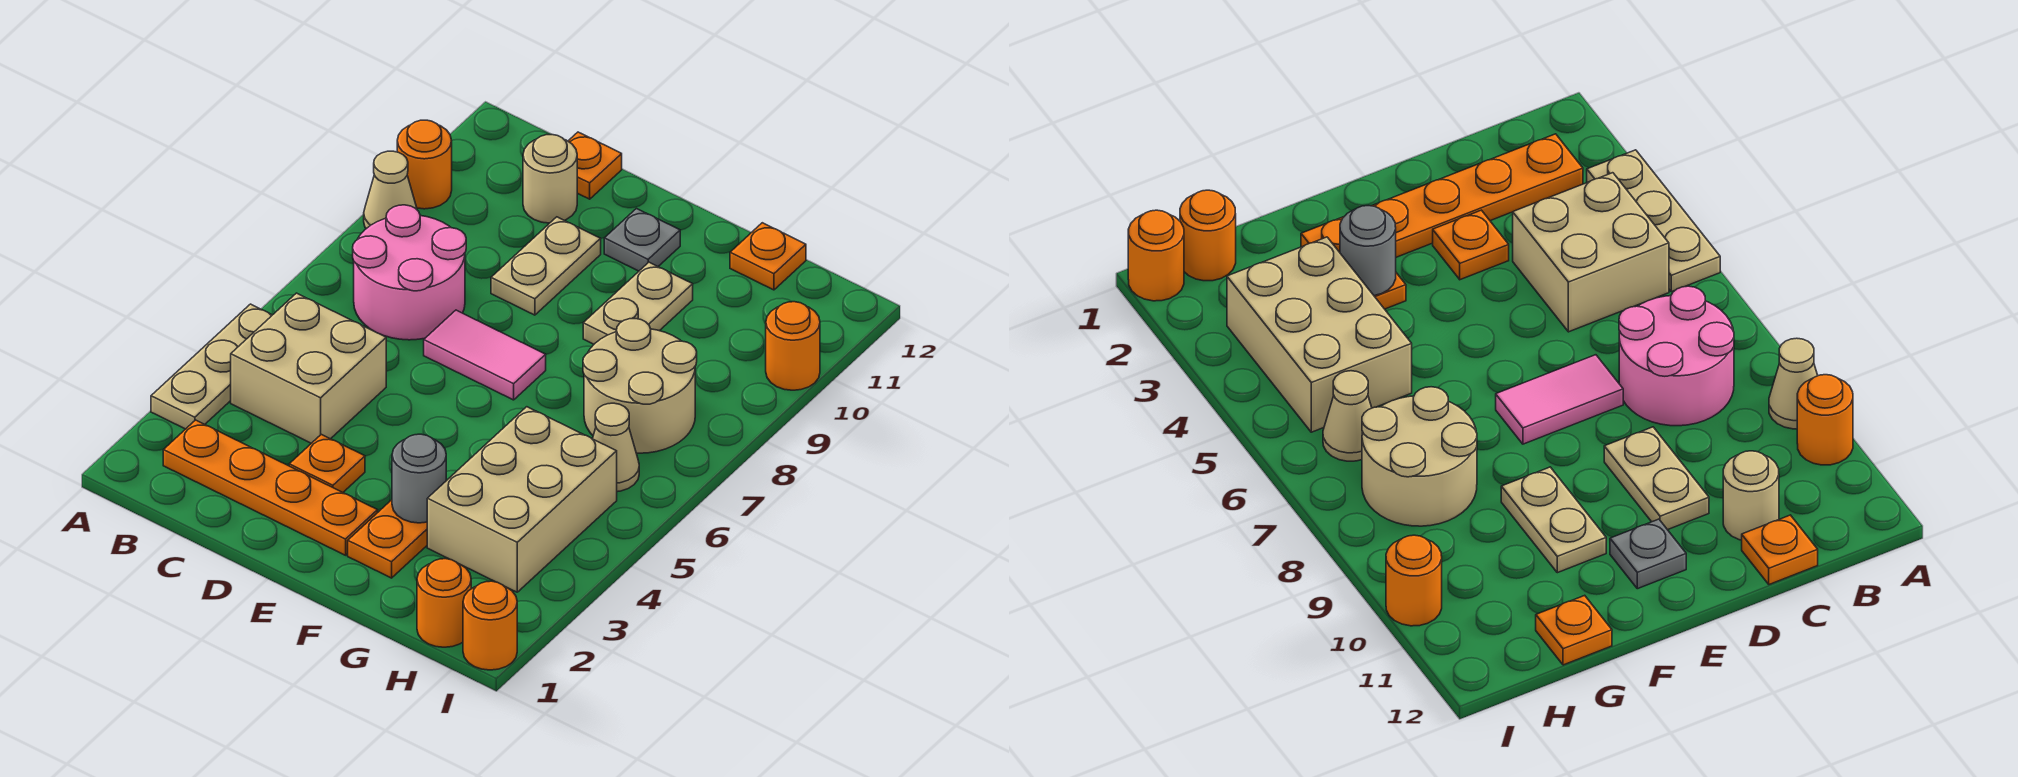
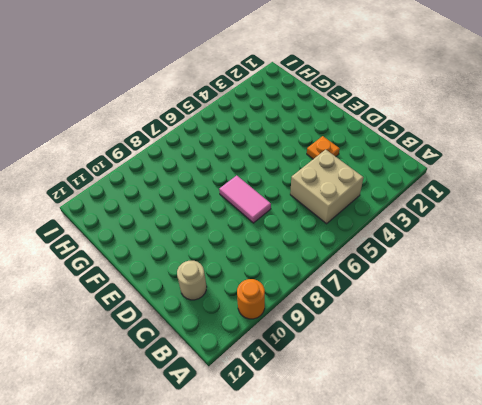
none -> tan 1x3 plate [151,304,272,429]
none -> tan 1x1 cone [364,151,417,229]
none -> orange 1x4 plate [163,420,378,555]

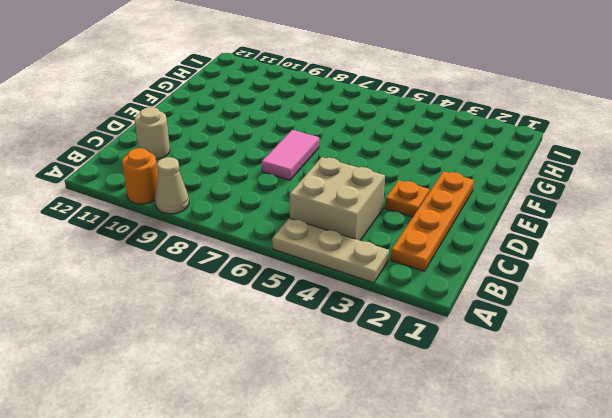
none -> pink 2x2 round brick [353,205,466,340]
none -> orange 1x1 plate [568,132,622,199]
none -> tan 1x2 plate [491,217,601,315]

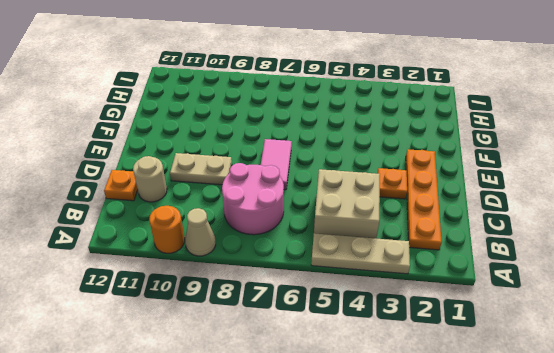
none -> grey 1x1 plate [604,209,680,271]
none -> orange 1x2 plate [348,500,427,578]
none -> tan 1x2 plate [583,262,693,344]

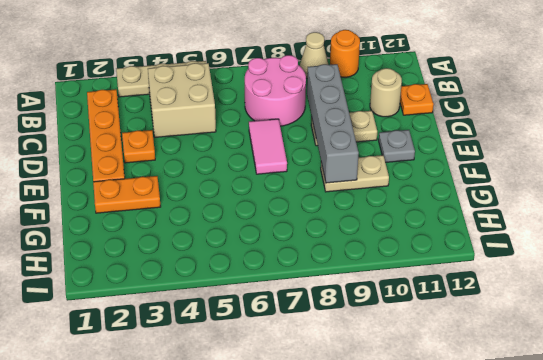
grey 1x4 brick [307,64,359,183] -> none
none -> tan 2x3 brick [427,407,617,592]
none -> tan 2x2 round brick [583,319,697,453]
none -> orange 1x1 plate [730,223,806,290]

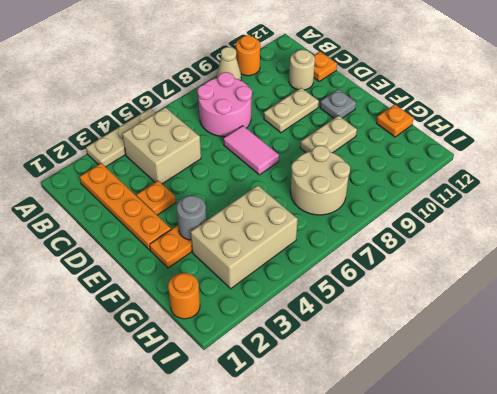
none -> tan 1x1 cone [593,403,639,492]
none -> orange 1x1 round brick [463,581,517,670]
none -> orange 1x1 round brick [766,302,820,390]

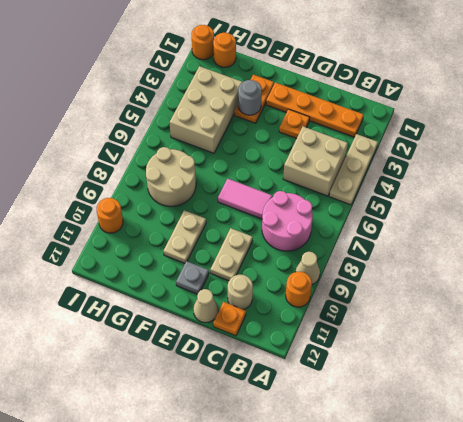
tan 1x1 cone [193,289,218,323] -> tan 1x1 cone moved to [593,403,639,492]
none -> orange 1x1 plate [730,223,806,290]

